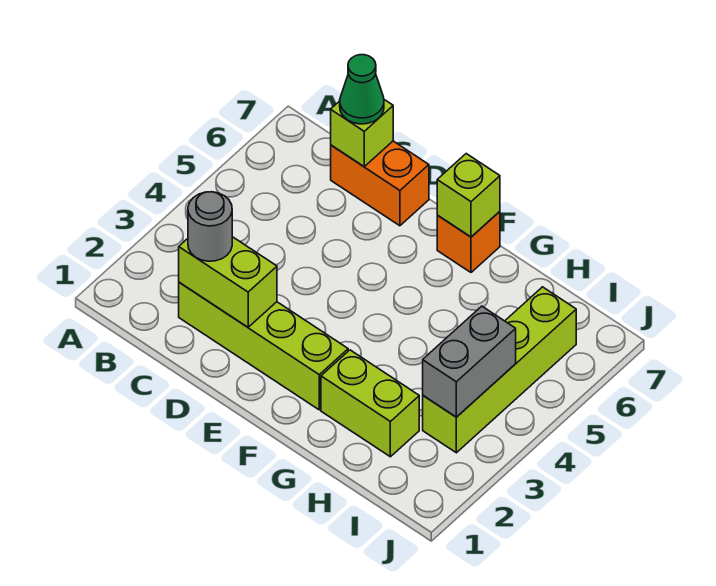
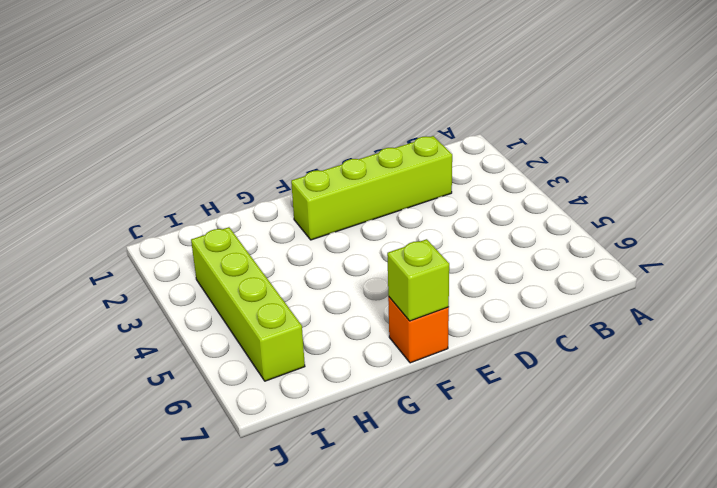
none -> orange 1x2 brick [331,141,429,226]
none -> lime 1x2 brick [321,350,419,457]

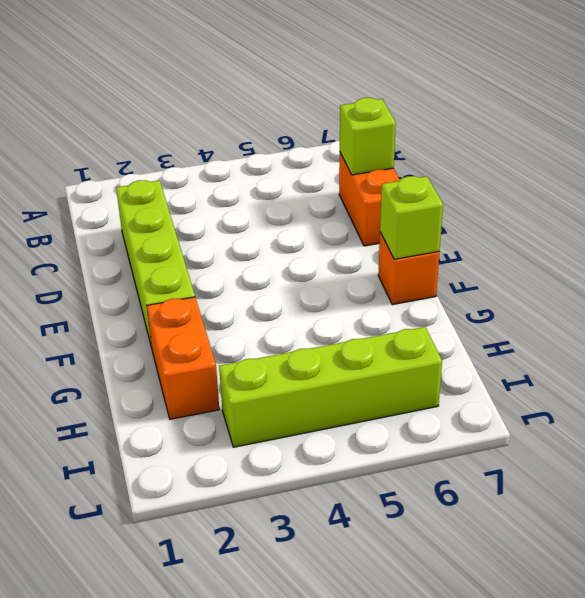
orange 1x2 brick [147,297,219,419] -> lime 1x2 brick [321,350,419,457]
none -> lime 1x2 brick [179,237,277,327]
none -> grey 1x2 brick [423,306,516,417]

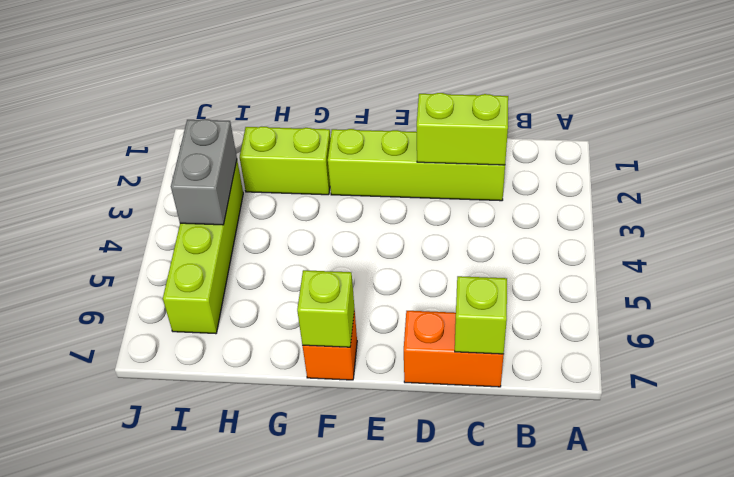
none -> grey 1x1 round brick [188,192,232,261]
none -> green 1x1 cone [340,55,384,124]

